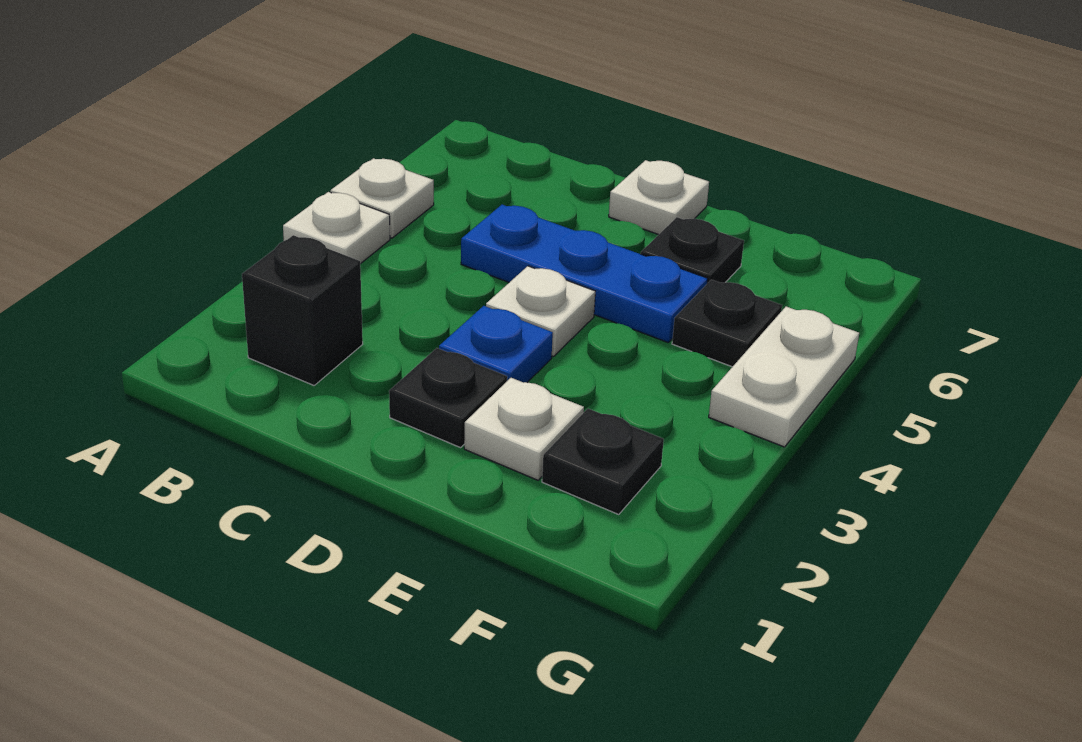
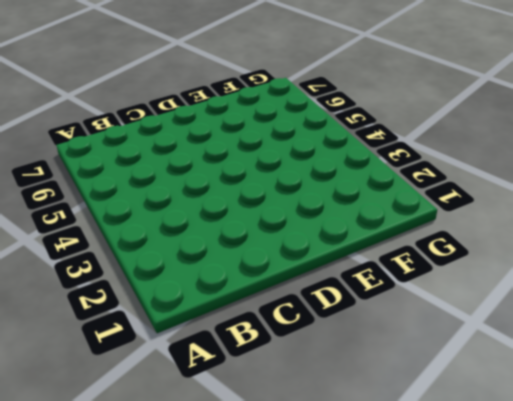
none -> white 1x1 plate [283,192,390,264]
none -> white 1x1 plate [331,158,434,238]
none -> black 1x1 brick [242,235,363,385]

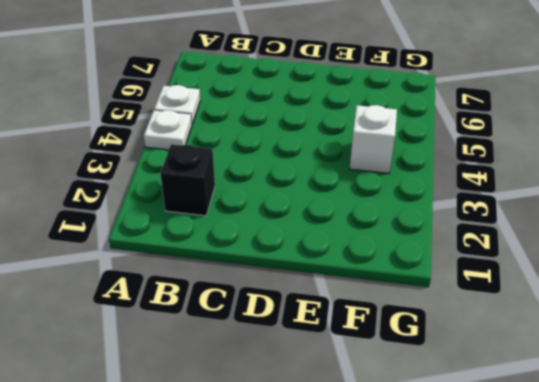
white 1x1 brick [350,105,397,173] -> none
none -> blue 1x3 plate [461,205,708,342]
none -> black 1x1 plate [389,348,507,448]
none -> blue 1x1 plate [439,306,553,383]

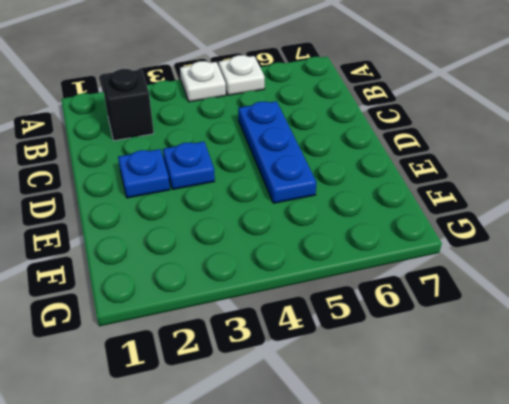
blue 1x1 plate [118,149,170,198] -> black 1x1 plate [389,348,507,448]
none -> white 1x1 plate [486,266,595,357]
none -> white 1x1 plate [609,160,709,235]
none -> white 1x1 plate [464,378,584,480]

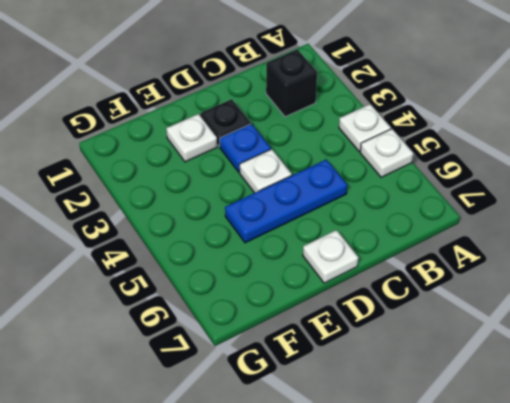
none -> black 1x1 plate [641,217,744,283]
none -> black 1x1 plate [542,409,664,514]
none -> black 1x1 plate [672,280,782,367]

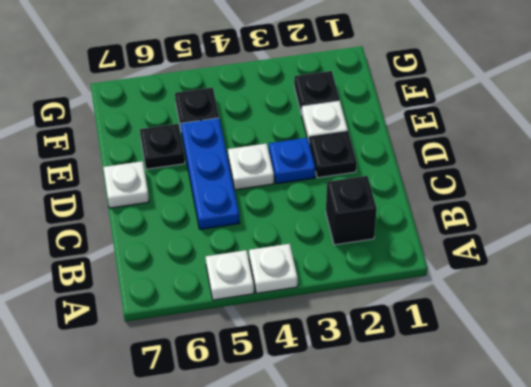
none -> white 1x2 plate [709,307,859,447]

